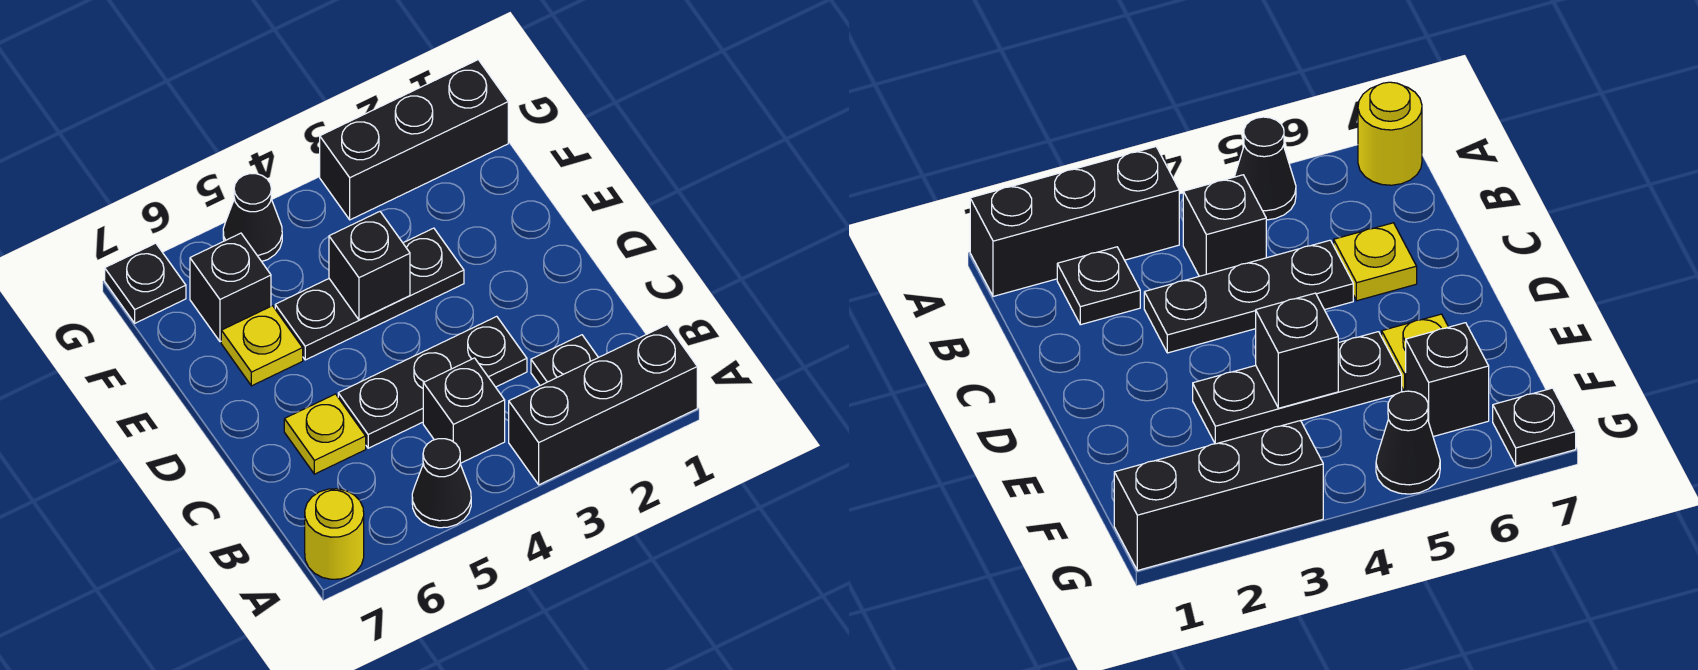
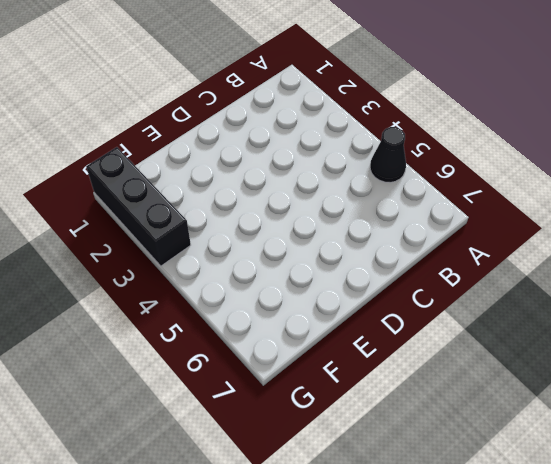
none -> black 1x3 brick [509,325,697,485]
none -> yellow 1x1 round brick [305,489,364,579]
none -> black 1x1 plate [531,335,598,386]

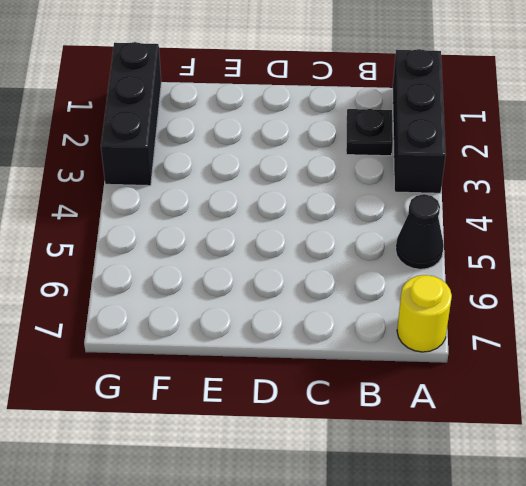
none -> black 1x1 brick [423,358,505,463]
none -> black 1x3 plate [338,316,527,448]
none -> yellow 1x1 plate [284,394,366,474]

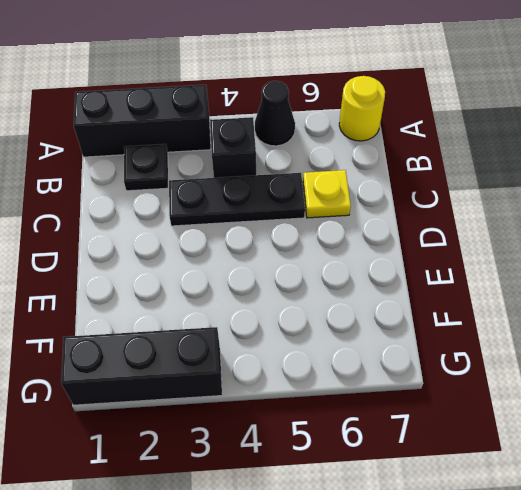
none -> black 1x3 plate [275,228,464,360]
none -> yellow 1x1 plate [221,306,303,386]
none -> black 1x1 brick [190,233,271,342]

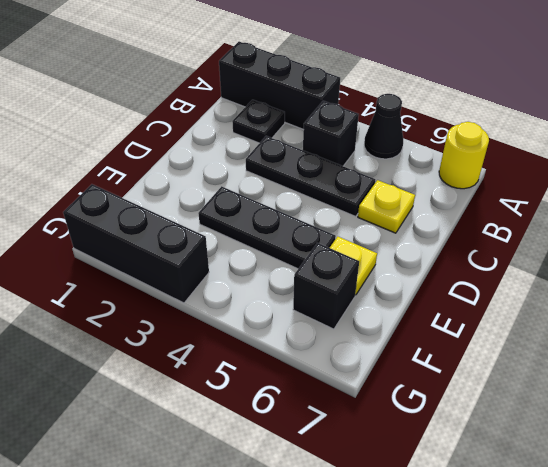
none -> black 1x1 cone [223,174,282,261]
none -> black 1x1 plate [105,243,186,323]
none -> black 1x1 brick [329,212,410,320]

